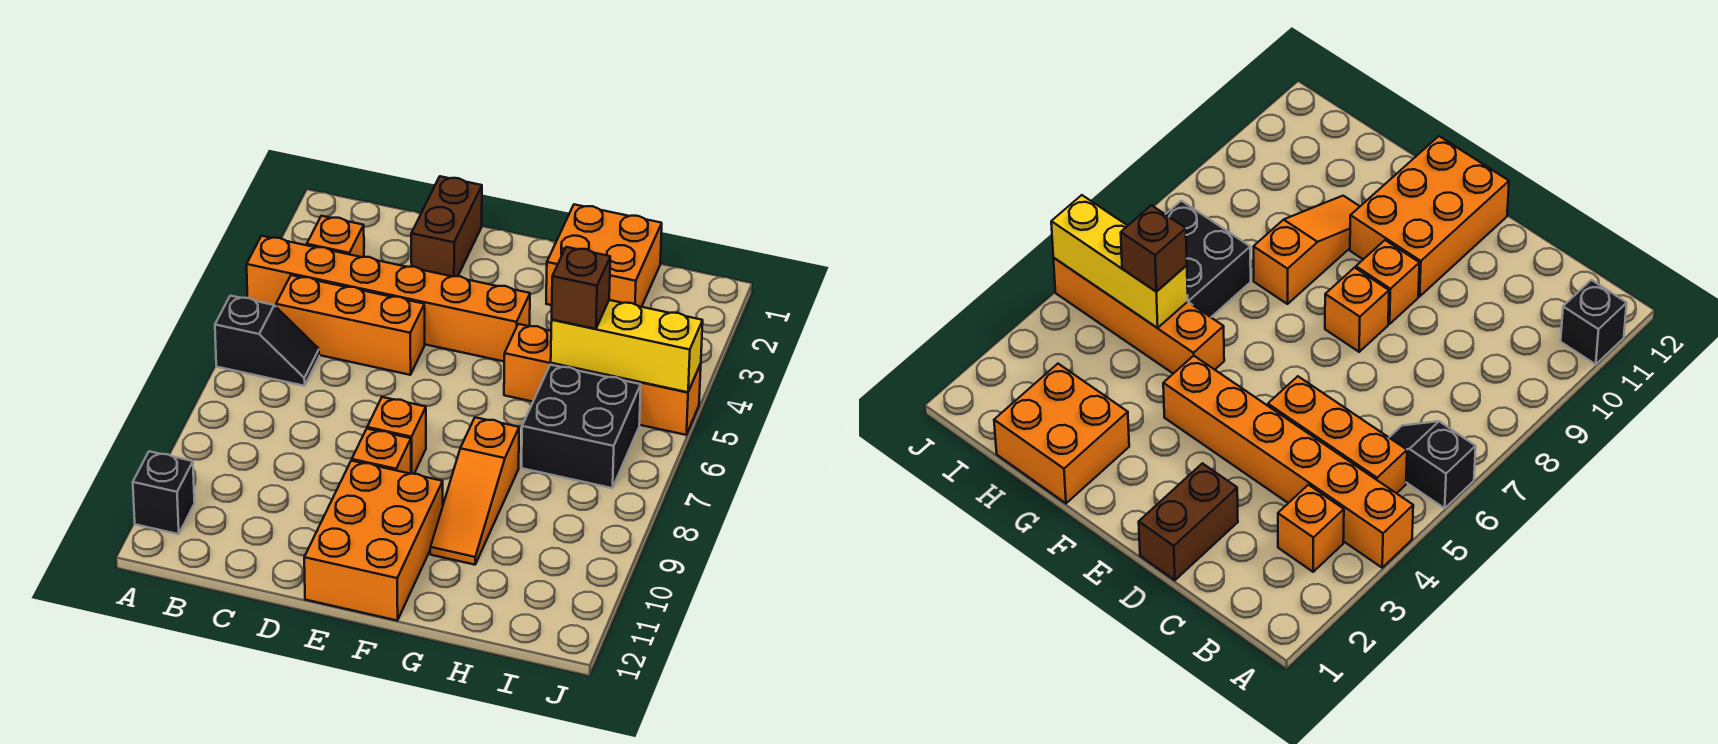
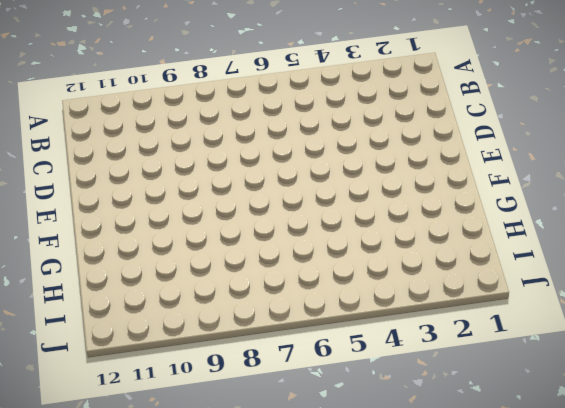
none -> orange 1x6 brick [247,236,530,361]
none -> black 1x2 slope [215,296,319,386]
none -> black 1x1 brick [133,451,195,534]

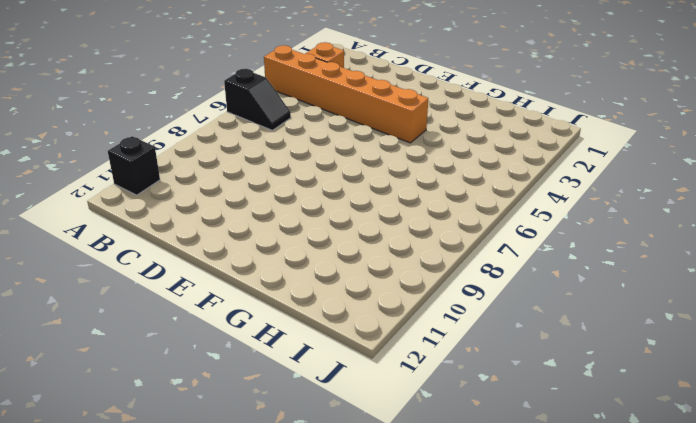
none -> orange 1x3 brick [276,275,425,375]
none -> brown 1x2 brick [411,176,482,276]
none -> orange 1x1 brick [367,397,426,474]

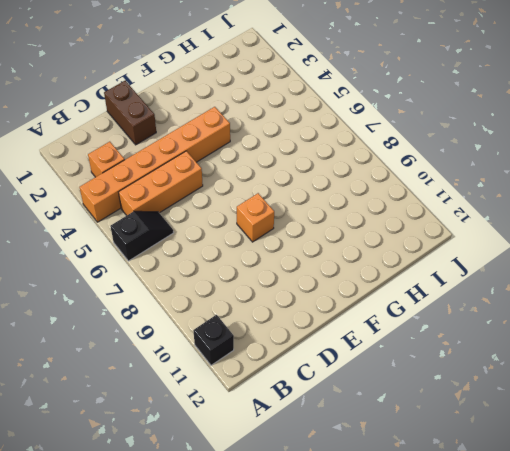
none -> orange 1x1 brick [352,429,411,474]
none -> orange 2x3 brick [304,461,443,620]
none -> orange 2x2 brick [546,204,662,307]

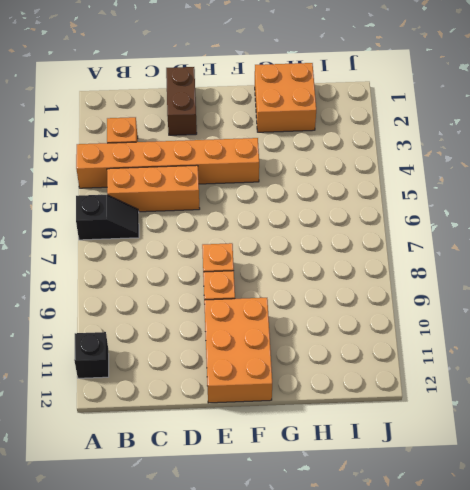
none -> orange 1x4 brick [504,324,701,435]
none -> orange 1x3 slope [430,417,519,565]
none -> black 2x2 brick [522,365,641,488]

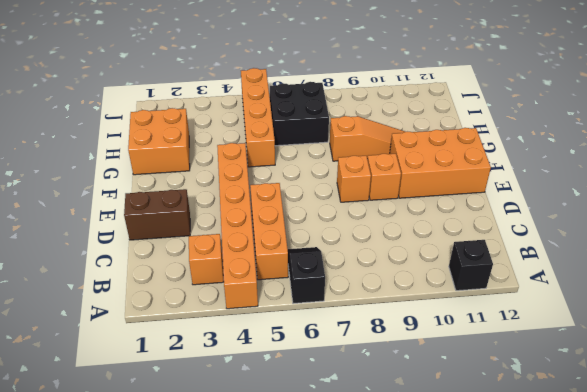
none -> yellow 1x3 brick [551,300,703,392]
none -> brown 1x1 brick [552,247,610,329]

